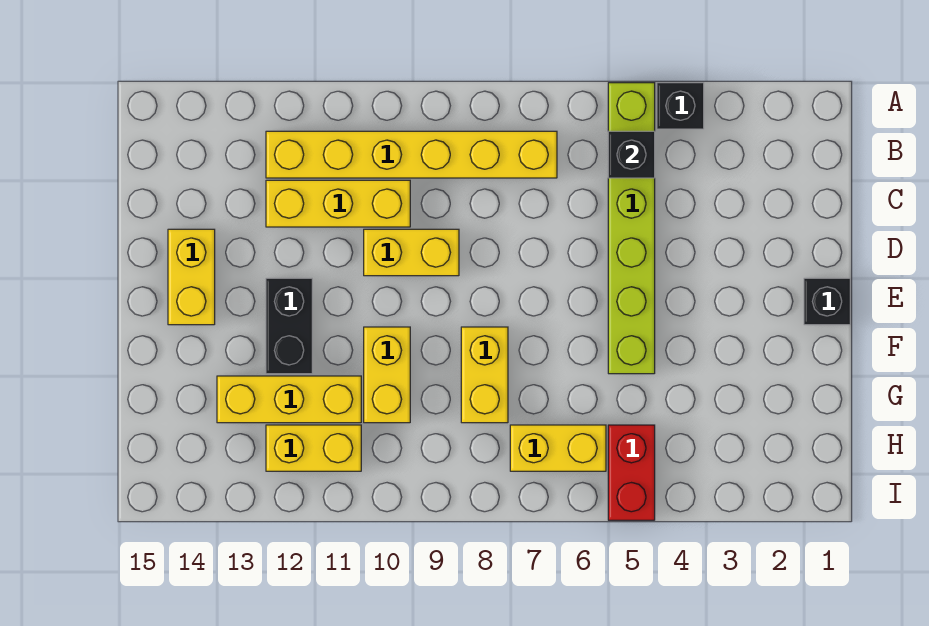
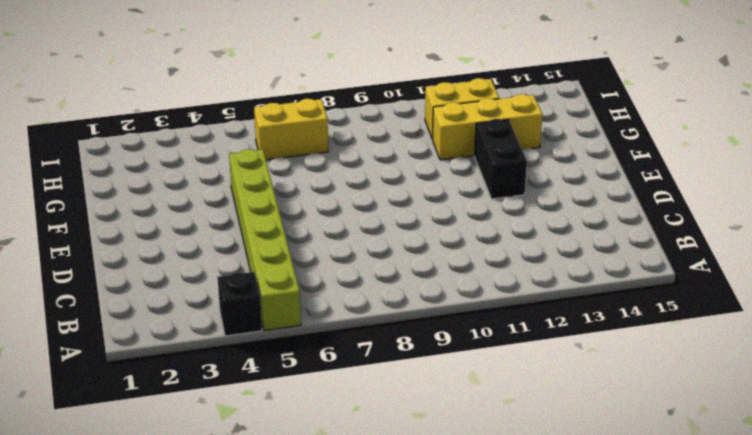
none -> yellow 1x6 brick [266,131,557,178]
none -> yellow 1x3 brick [266,180,410,227]
none -> yellow 1x2 brick [364,229,459,276]

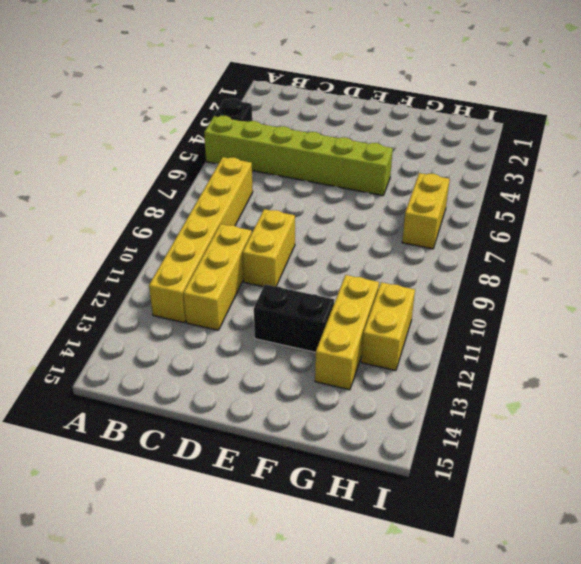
none -> yellow 1x2 brick [168,229,215,325]
none -> black 1x1 brick [804,278,850,325]
none -> yellow 1x2 brick [461,327,508,423]

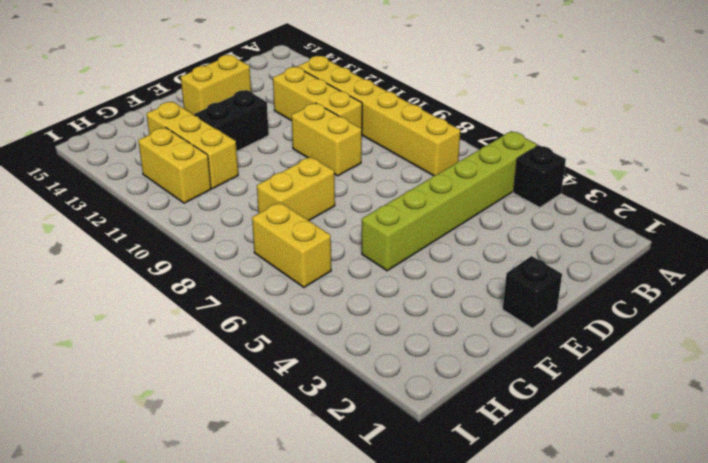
none -> yellow 1x2 brick [364,327,410,423]
none -> red 1x2 brick [608,425,655,520]
none -> black 1x1 brick [608,131,655,178]

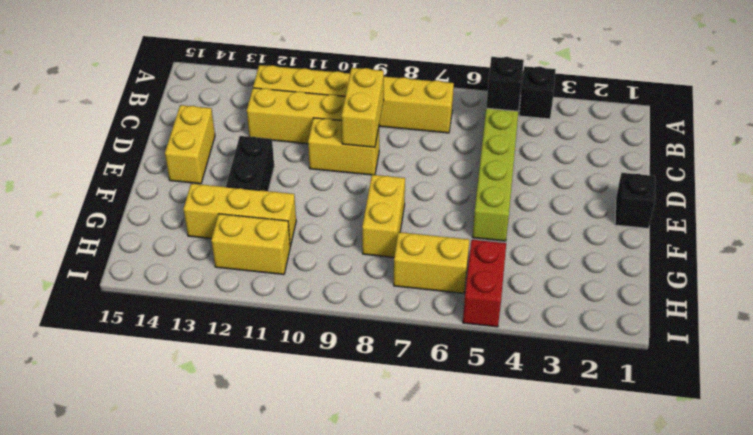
yellow 1x2 brick [341,68,384,147] -> yellow 1x2 brick moved to [364,327,410,423]

